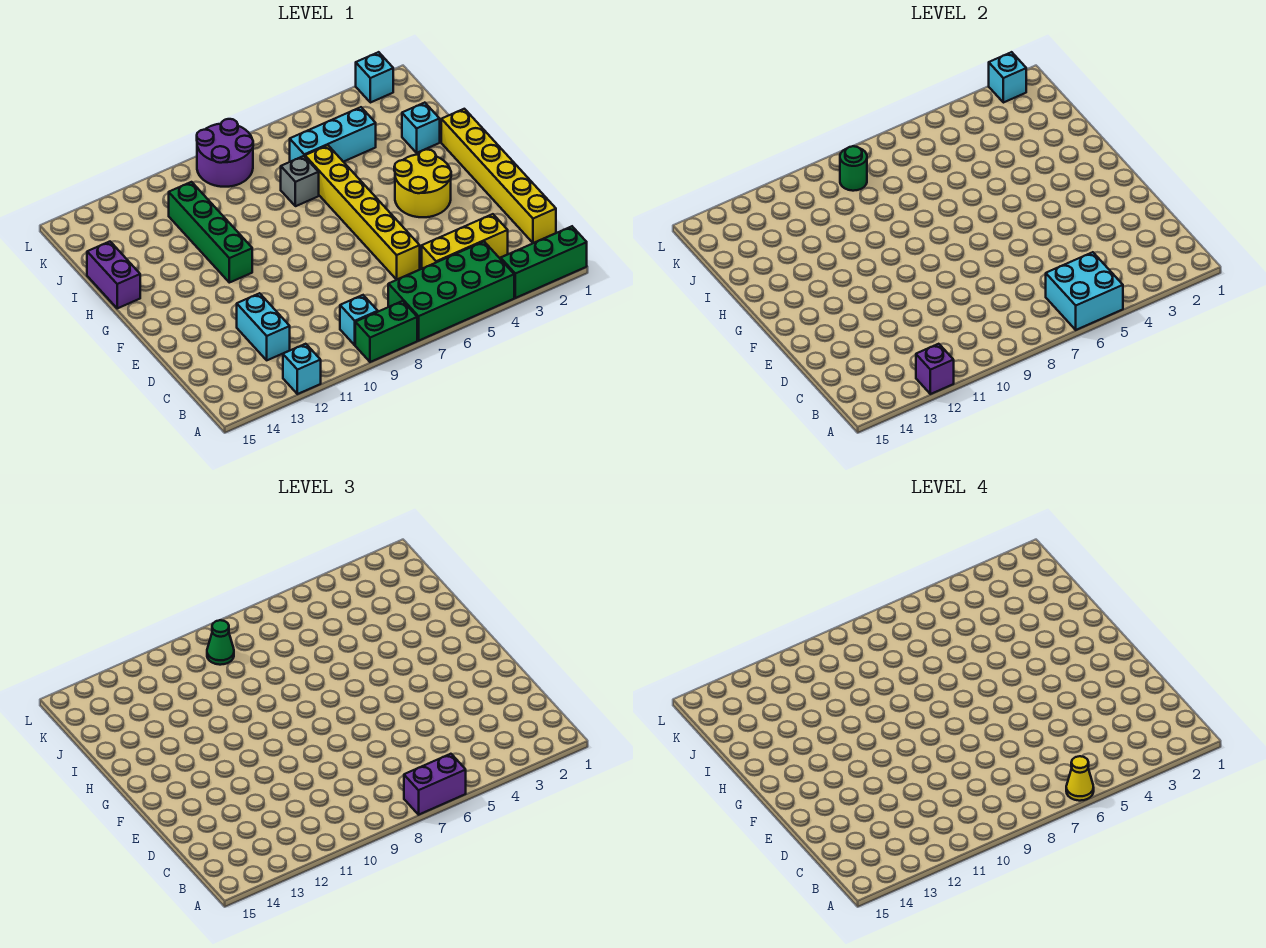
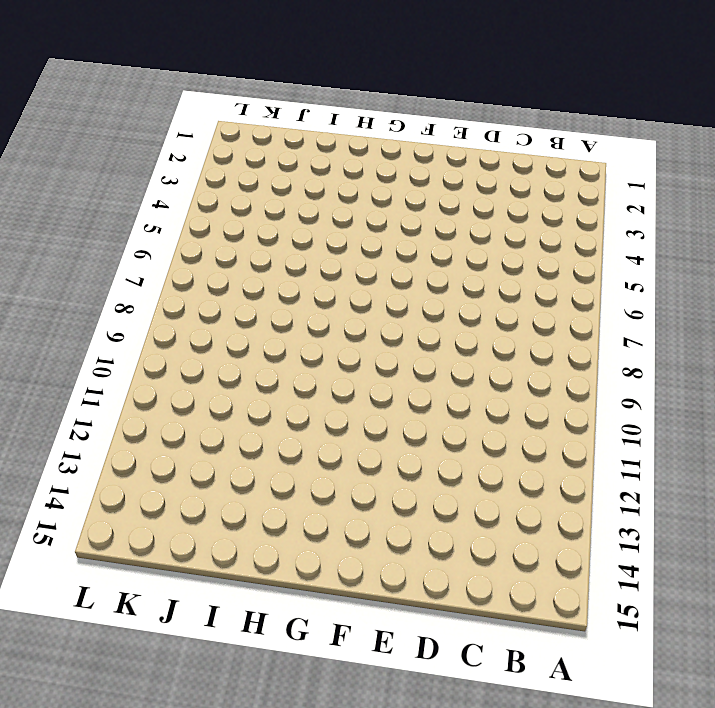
none -> green 1x3 brick [501,226,587,298]
none -> green 2x4 brick [388,242,514,341]
none -> green 1x2 brick [355,301,417,362]

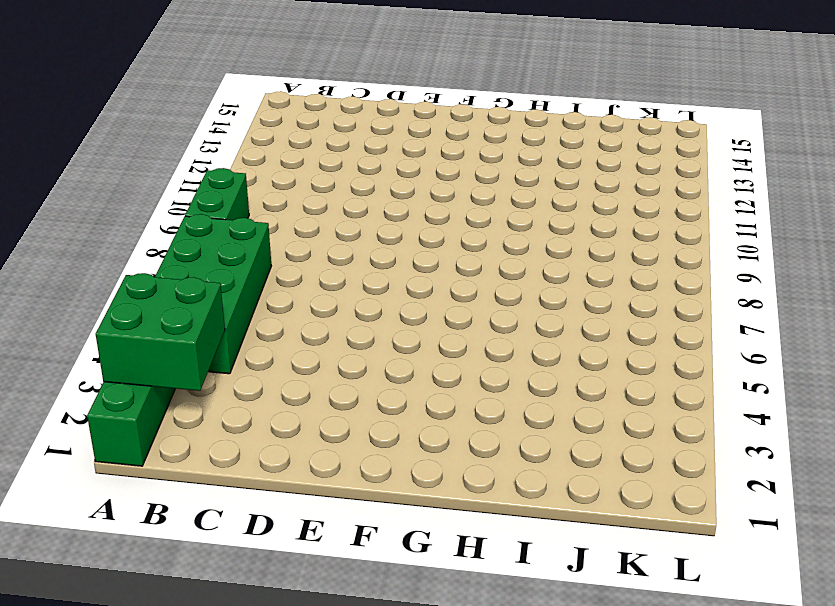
green 2x2 brick [96,273,225,391] -> none
none -> cyan 1x1 brick [283,344,321,394]
none -> cyan 1x1 brick [340,295,378,345]
none -> yellow 1x6 brick [441,109,556,243]

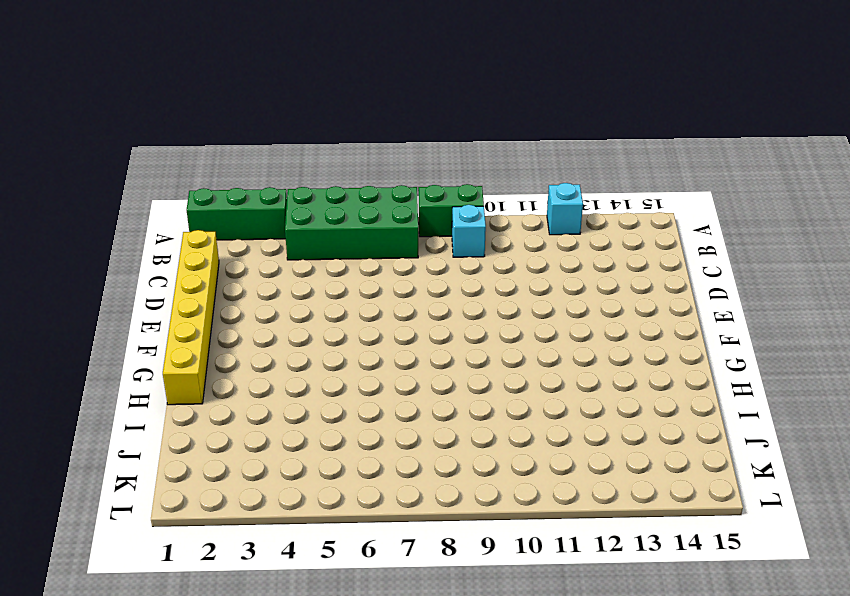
none -> yellow 1x3 brick [422,214,508,269]
none -> cyan 1x2 brick [237,293,290,360]
none -> yellow 1x6 brick [305,145,420,279]

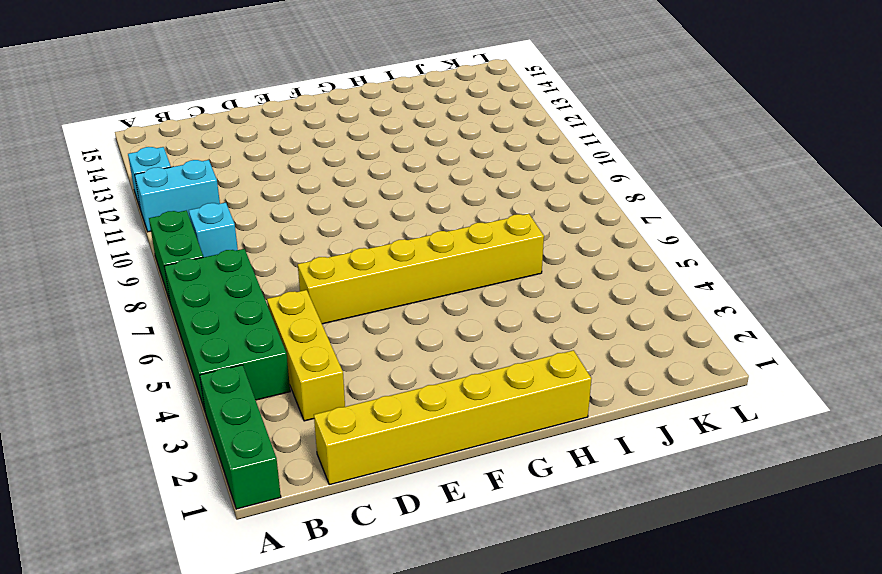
cyan 1x2 brick [135,160,220,232] -> cyan 1x2 brick moved to [237,293,290,360]
none -> yellow 2x2 round brick [394,150,451,217]
none -> green 1x4 brick [169,182,252,283]
none -> purple 1x2 brick [87,242,140,308]

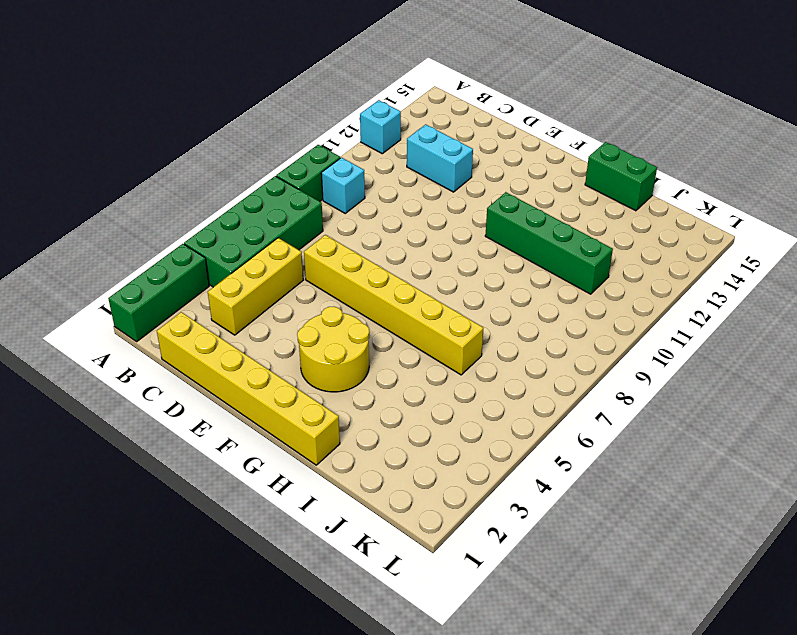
green 1x2 brick [585,142,657,211] -> purple 1x2 brick [87,242,140,308]
none -> cyan 1x1 brick [402,103,440,153]
none -> grey 1x1 brick [281,156,319,206]
none -> cyan 1x3 brick [290,107,376,162]

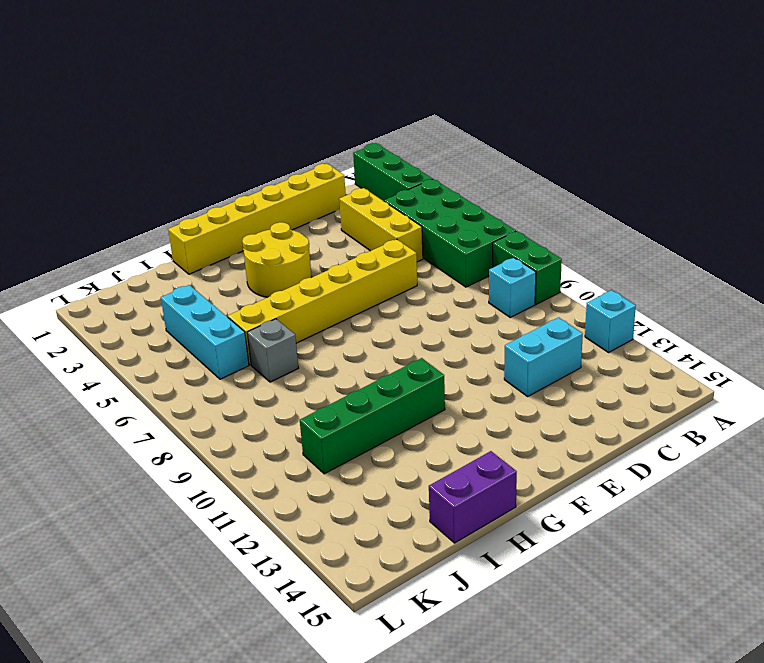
none -> cyan 1x1 brick [402,103,440,153]
none -> purple 2x2 round brick [197,119,253,187]
none -> cyan 1x1 brick [356,52,393,103]

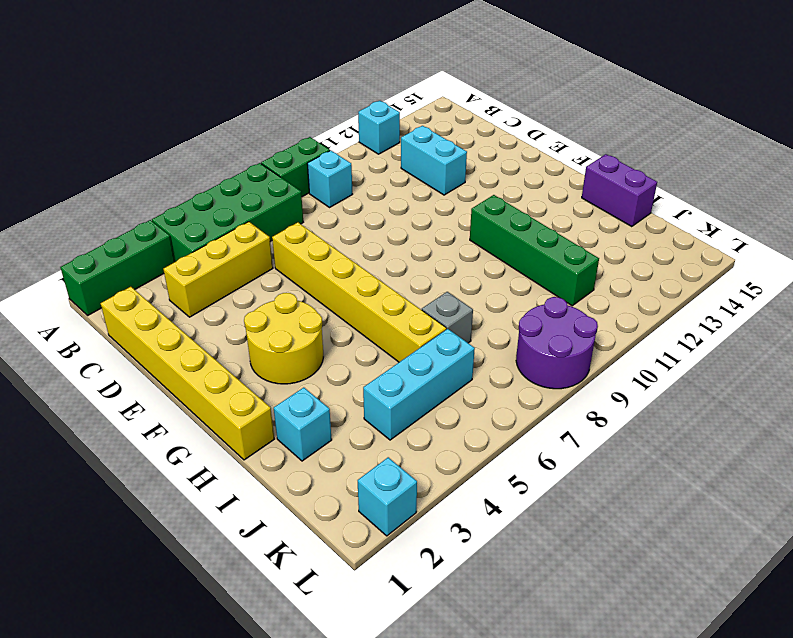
none -> cyan 2x2 brick [1046,252,1123,330]
none -> purple 1x1 brick [916,344,954,394]
none -> green 1x1 round brick [840,146,867,191]

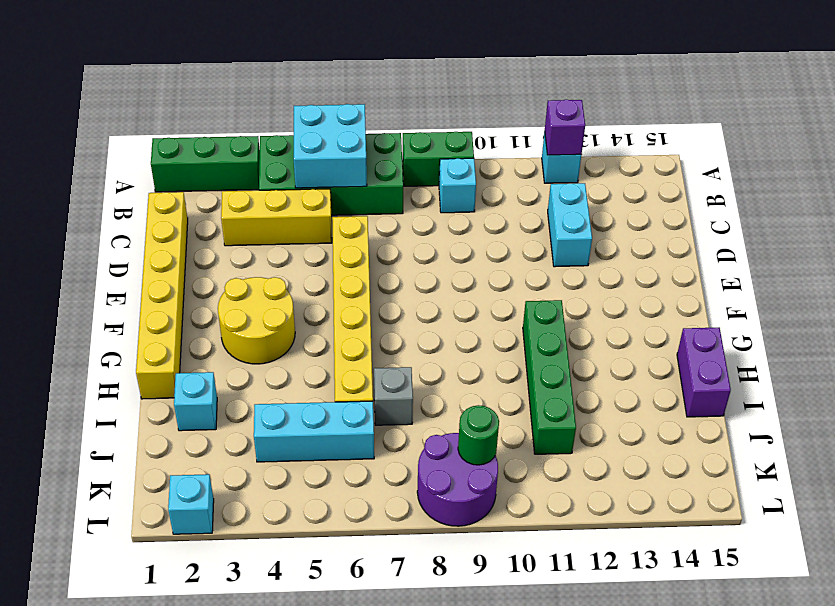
none -> cyan 1x1 brick [989,52,1026,103]
none -> purple 1x2 brick [404,754,466,815]
none -> green 1x1 cone [207,620,234,665]

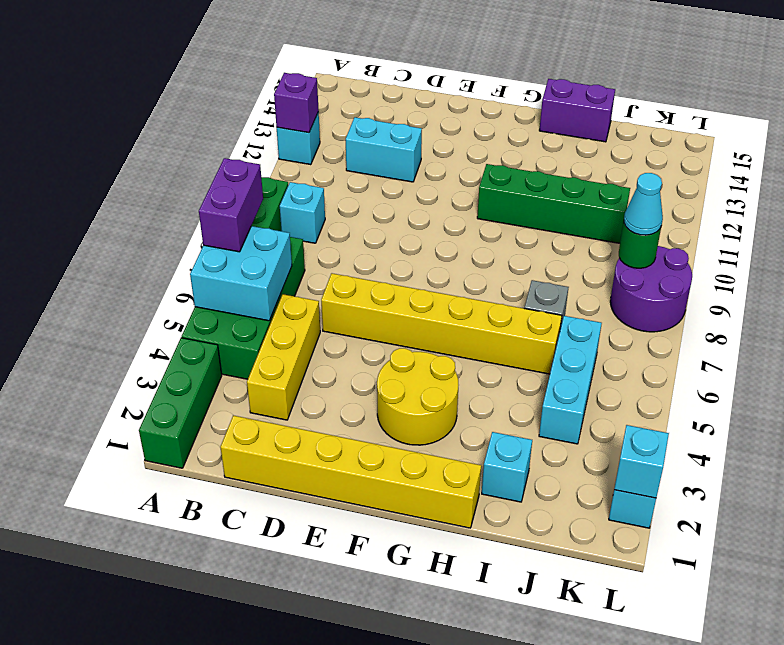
cyan 1x1 cone [624,173,663,235] -> green 1x1 cone [207,620,234,665]
none -> yellow 1x1 cone [1066,756,1094,801]

